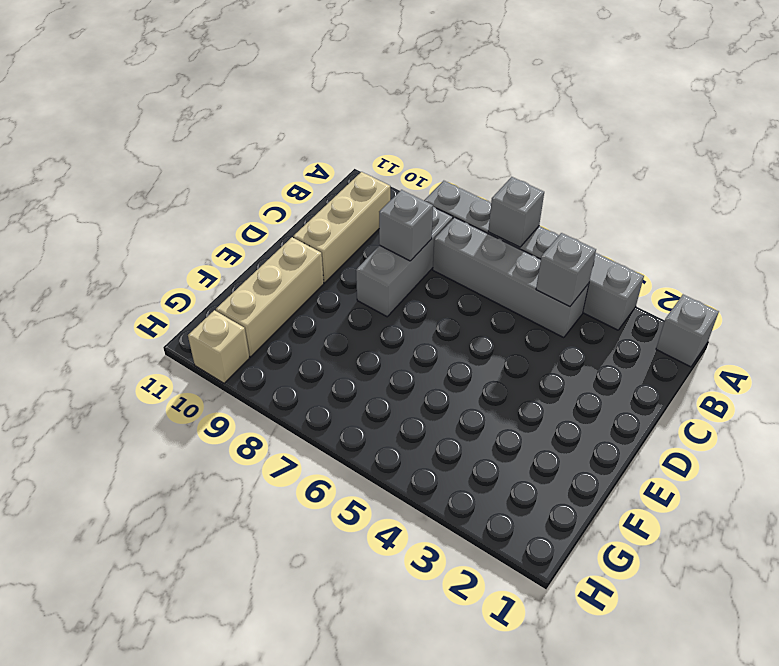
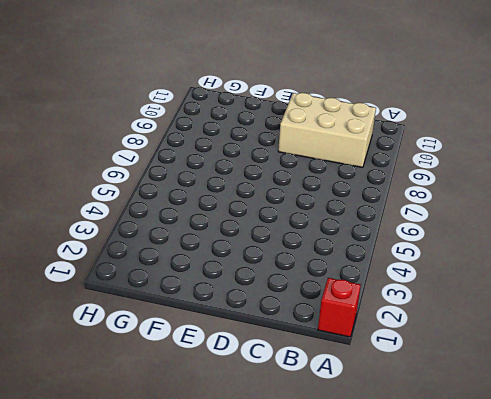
red 1x1 brick [318,278,361,337] -> grey 1x1 brick [656,295,719,367]
tan 2x3 brick [278,93,376,167] -> tan 1x3 brick [293,172,390,283]
none -> grey 1x6 brick [424,181,644,330]
none -> grey 1x4 brick [433,217,589,338]

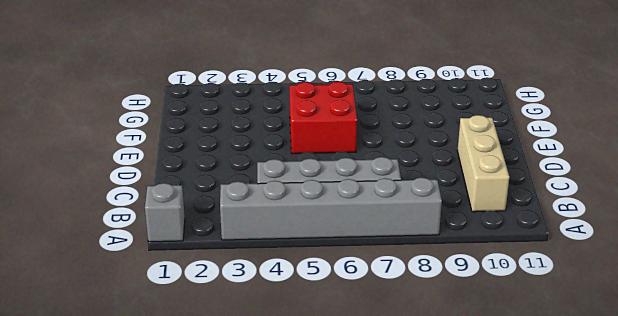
red 2x2 brick [289,82,357,154] -> none
none -> grey 1x3 brick [356,207,453,317]
none -> tan 1x3 brick [216,237,324,357]

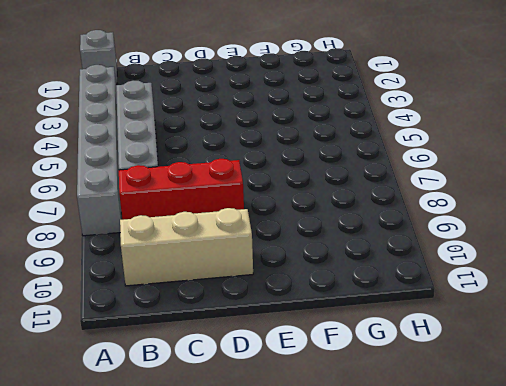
red 1x3 brick [119,159,244,220] -> grey 1x3 brick [356,207,453,317]
none -> tan 1x3 brick [216,237,324,357]
none -> tan 1x1 brick [188,310,249,383]

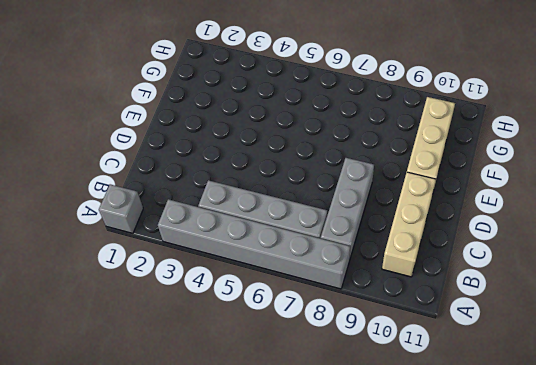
none -> tan 1x1 brick [188,310,249,383]
none -> grey 1x1 brick [488,177,544,247]

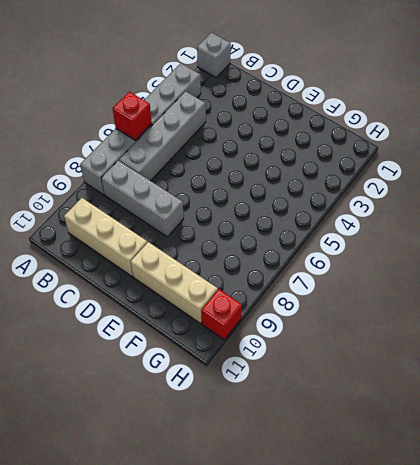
red 1x1 brick [113,92,152,140] -> grey 1x1 brick [488,177,544,247]
red 1x1 brick [201,289,242,340] -> tan 1x1 brick [188,310,249,383]
none -> grey 1x1 brick [536,233,596,307]
none -> grey 1x1 brick [379,190,433,261]

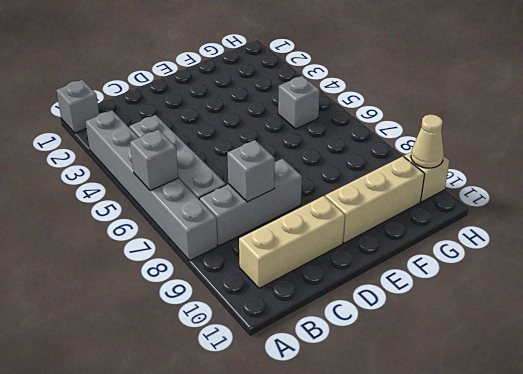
grey 1x1 brick [278,76,320,129] -> grey 1x1 brick moved to [536,233,596,307]
tan 1x1 cone [411,115,444,168] -> none

